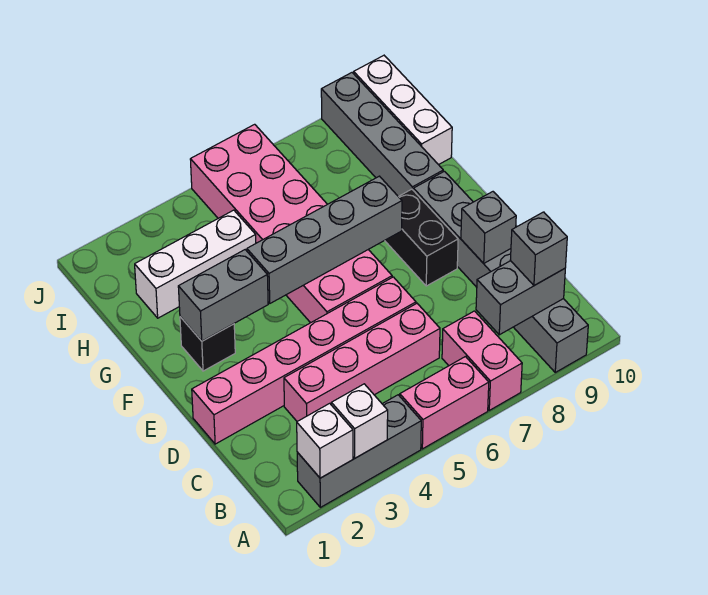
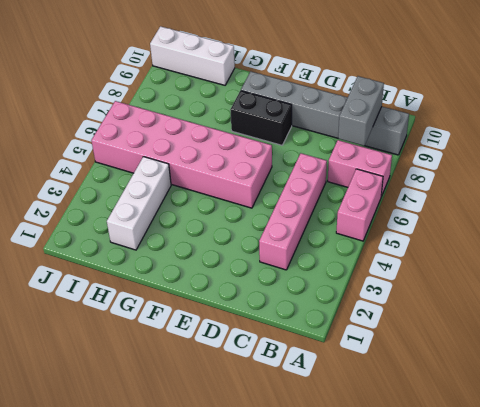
none -> grey 1x3 brick [297,395,421,507]
none -> pink 1x6 brick [192,277,416,444]
none -> black 1x1 brick [180,317,235,371]

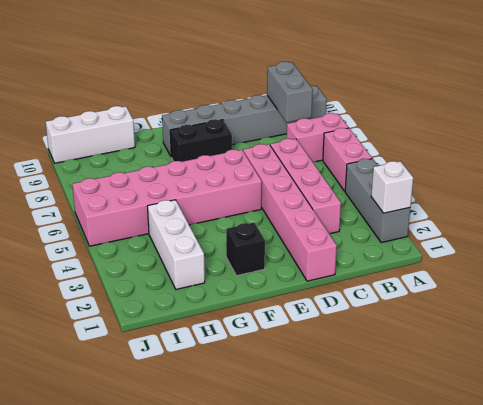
none -> grey 1x4 brick [321,73,443,196]
none -> white 1x1 brick [331,384,388,458]
none -> grey 1x1 brick [461,192,516,263]

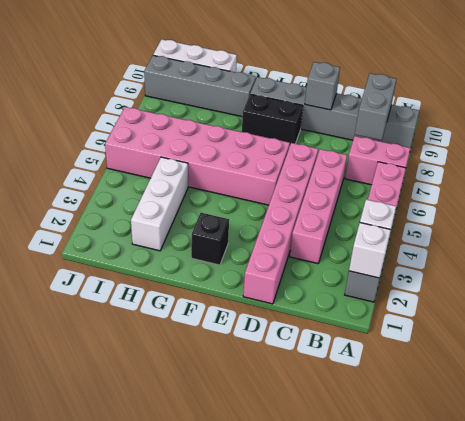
none -> grey 1x2 brick [178,250,268,341]
none -> grey 1x4 brick [247,176,402,303]
none -> grey 1x1 brick [510,212,567,286]

